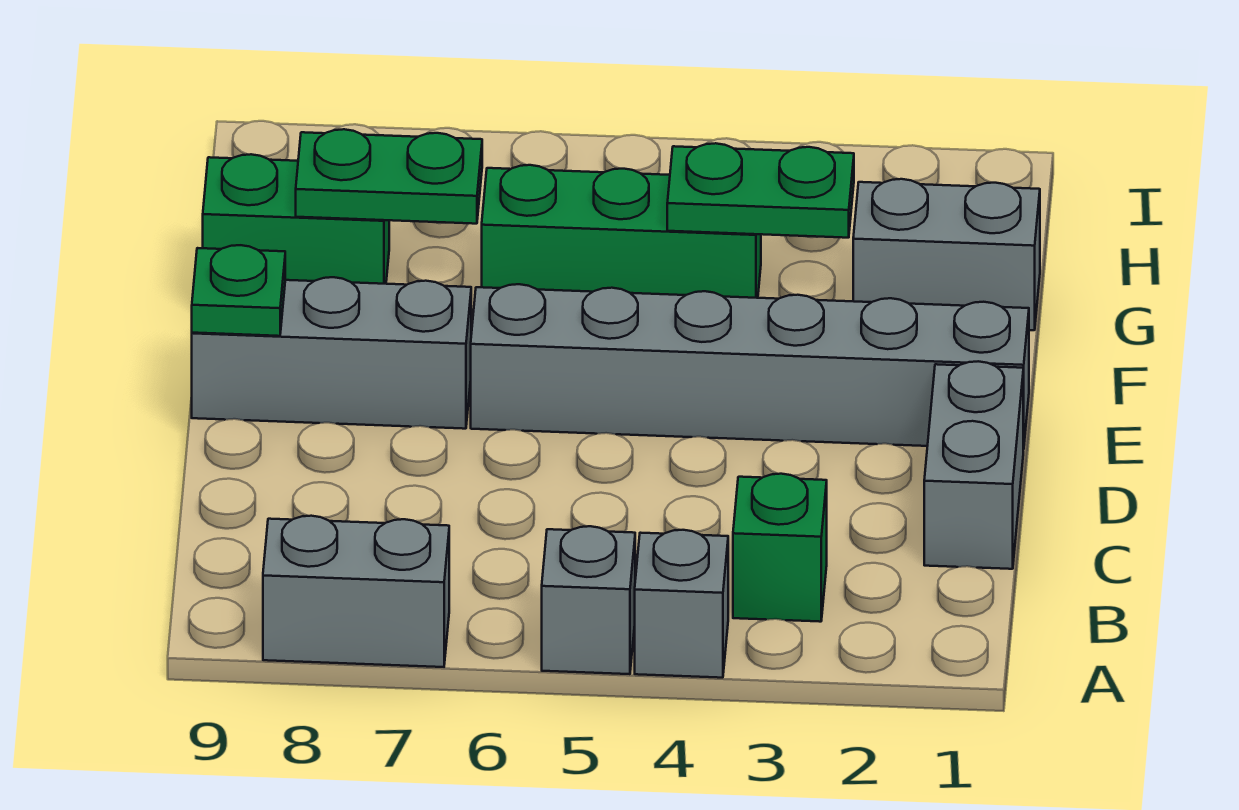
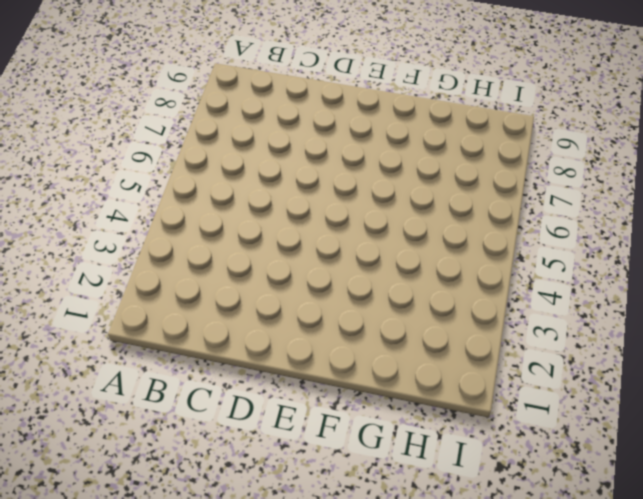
none -> grey 1x1 brick [635,530,728,678]
none -> grey 1x1 brick [542,526,635,674]
none -> grey 1x2 brick [263,516,449,667]

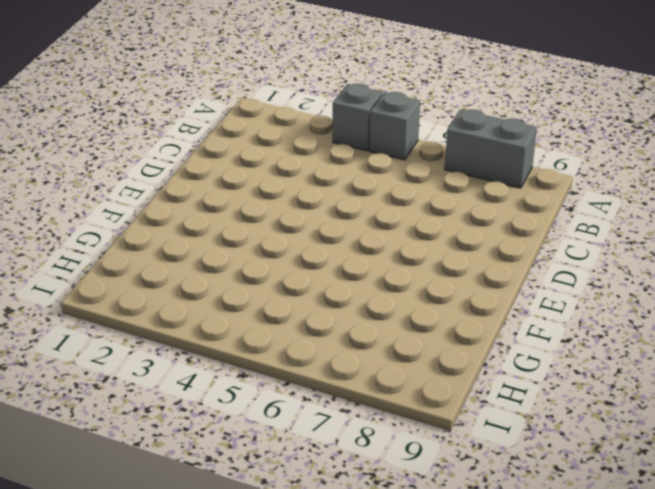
none -> green 1x1 brick [733,474,827,622]
none -> grey 1x2 brick [924,361,1023,569]
none -> grey 1x6 brick [471,284,1029,449]

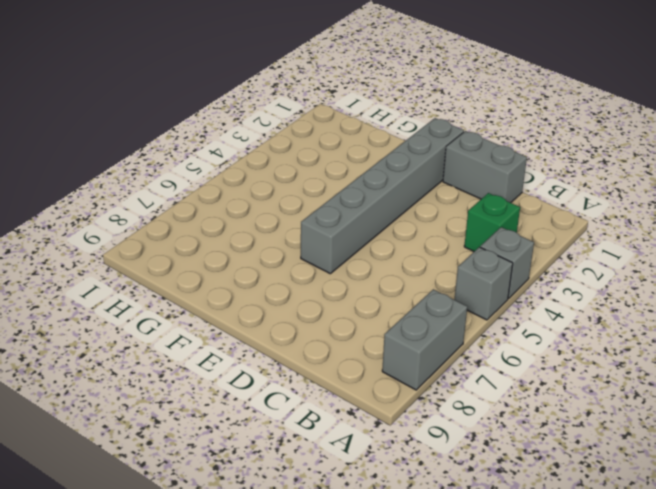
none -> grey 1x3 brick [192,277,471,429]
none -> grey 1x2 brick [853,179,1040,330]
none -> green 1x3 brick [482,165,761,298]

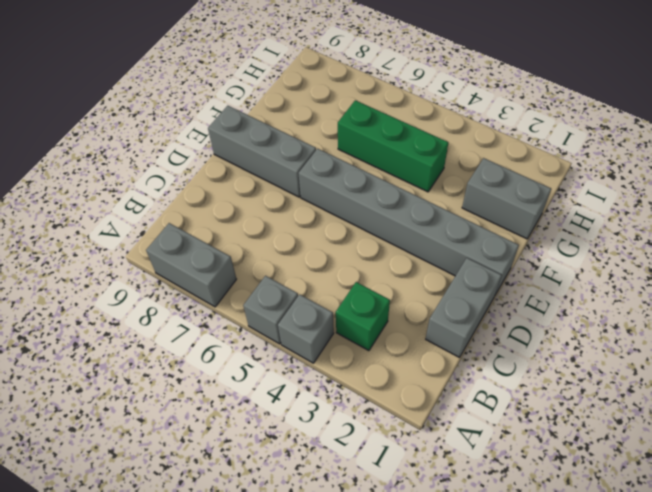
none -> green 1x2 brick [203,154,389,284]
none -> green 1x1 plate [192,245,285,336]
none -> green 1x2 plate [667,143,854,238]

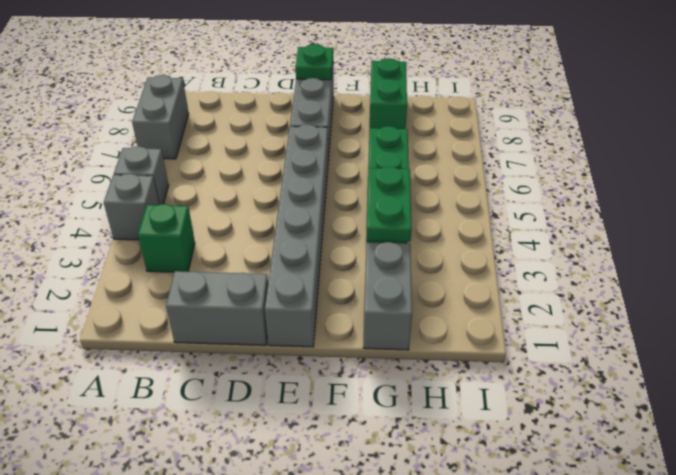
none -> green 1x2 plate [296,129,482,224]

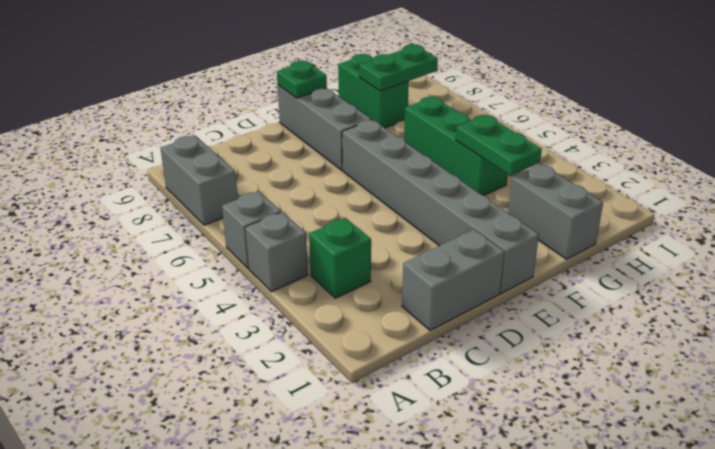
green 1x2 plate [359,44,438,91] -> green 1x2 plate turned to [296,129,482,224]

